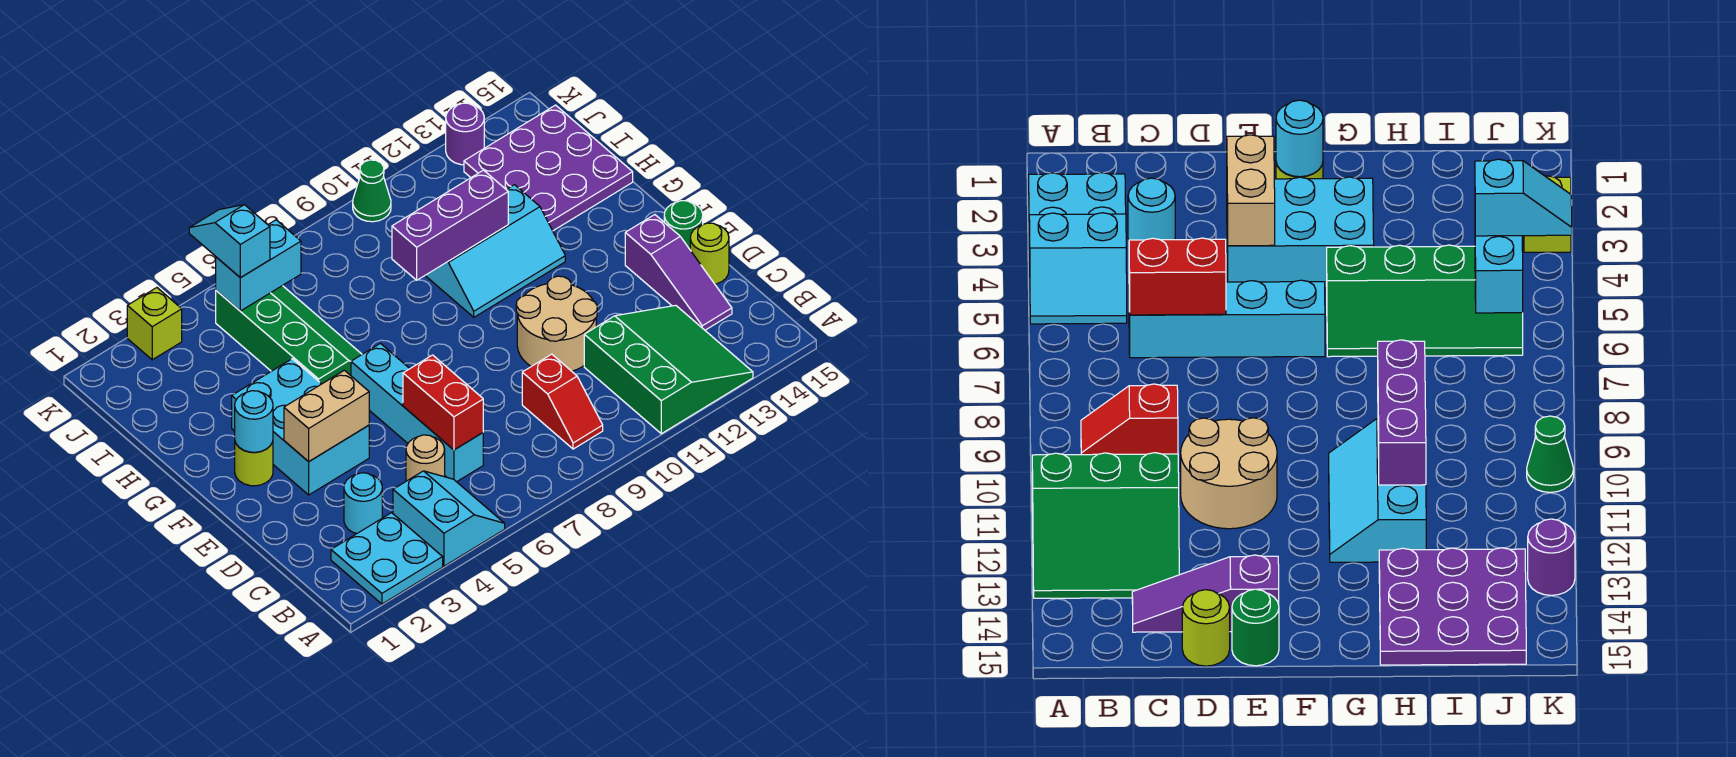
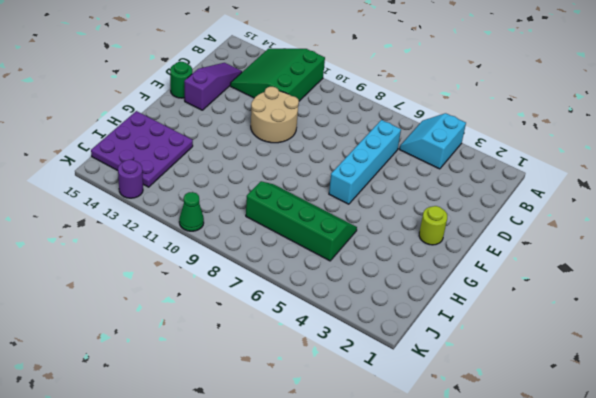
green 2x4 slope [246,181,357,261] -> green 2x4 slope turned to [216,286,362,384]
none -> cyan 2x2 plate [331,513,443,604]
none -> red 1x2 slope [522,354,603,449]
none -> cyan 1x1 round brick [344,473,382,534]

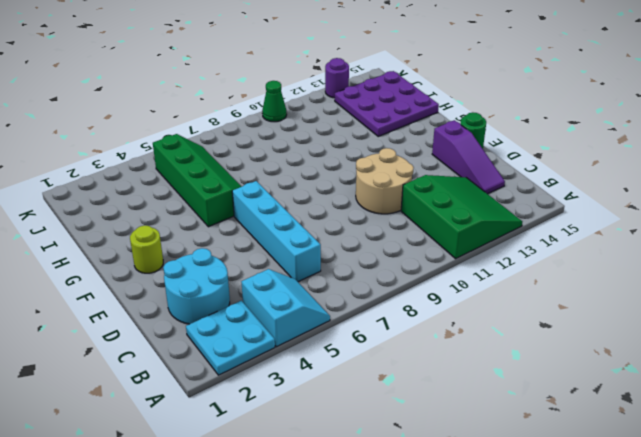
cyan 2x2 round brick [163,248,230,324] -> cyan 1x1 round brick [344,473,382,534]
none -> red 1x2 slope [522,354,603,449]
none -> tan 1x1 round brick [406,435,445,481]
none -> lime 1x1 round brick [690,223,729,284]

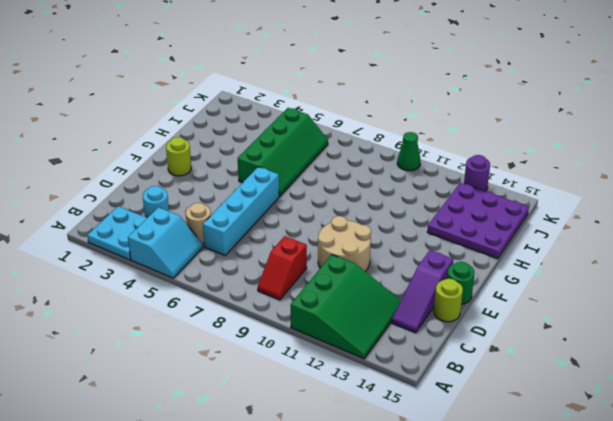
none -> cyan 2x3 brick [232,359,369,495]
none -> cyan 2x3 slope [425,185,565,317]
none -> lime 1x1 brick [127,288,182,360]

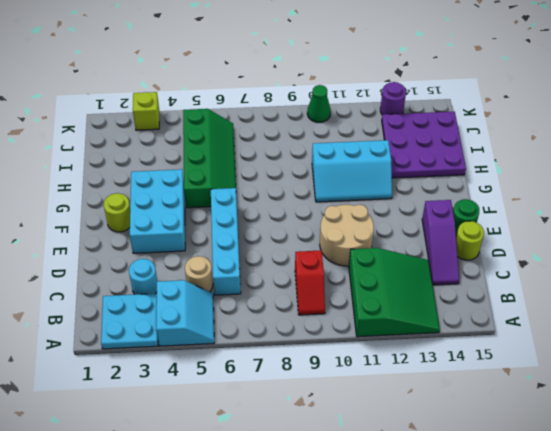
none -> red 1x2 brick [403,355,483,450]
none -> tan 1x2 brick [284,370,369,462]
none -> cyan 1x1 round brick [235,391,273,452]

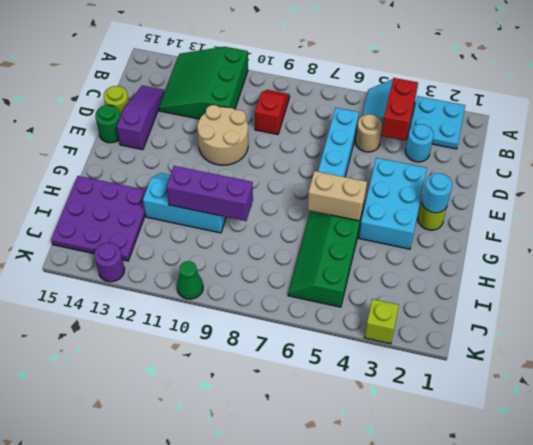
red 1x2 brick [381,78,418,141] -> red 1x2 brick moved to [403,355,483,450]
tan 1x2 brick [307,171,367,221] -> tan 1x2 brick moved to [284,370,369,462]
none -> cyan 1x2 brick [216,220,301,311]
none -> cyan 1x2 slope [189,205,270,278]

